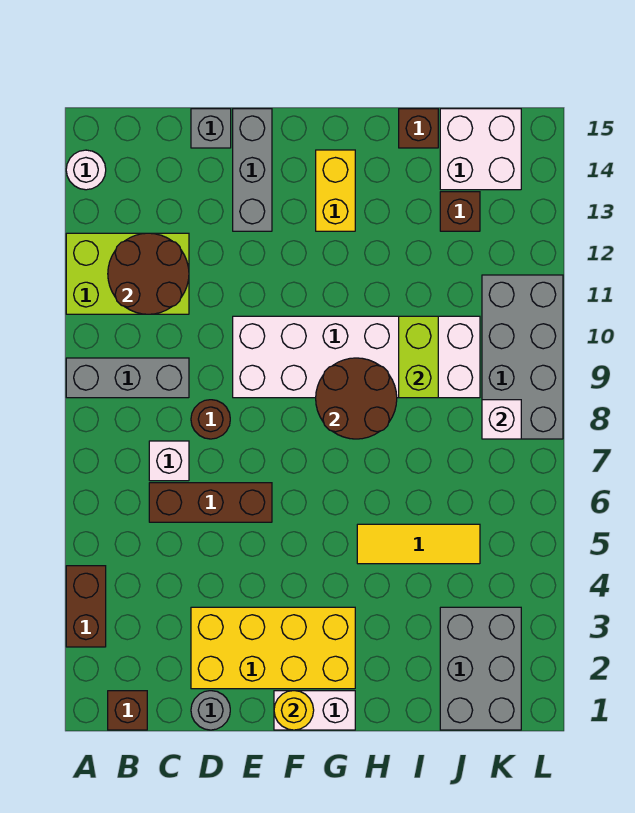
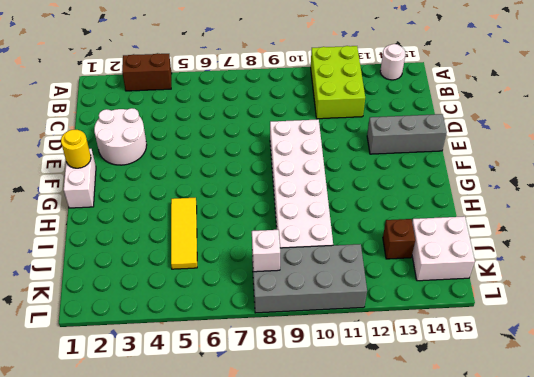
white 2x2 round brick [94,108,147,165] -> yellow 2x4 brick [191,607,355,689]
none -> grey 1x3 brick [66,358,189,398]
none -> brown 1x1 brick [108,691,147,730]
none -> brown 1x3 brick [149,483,272,522]

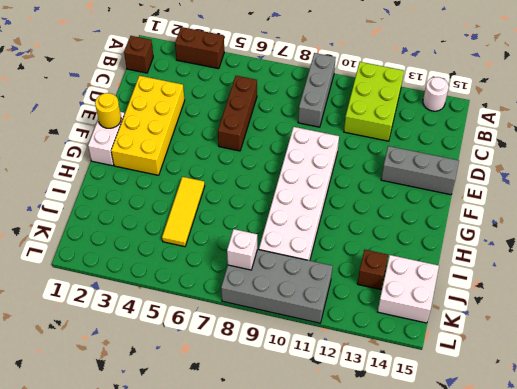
none -> white 1x1 brick [149,441,189,481]
none -> grey 1x1 round brick [191,691,230,730]
none -> brown 1x1 round brick [191,400,230,439]

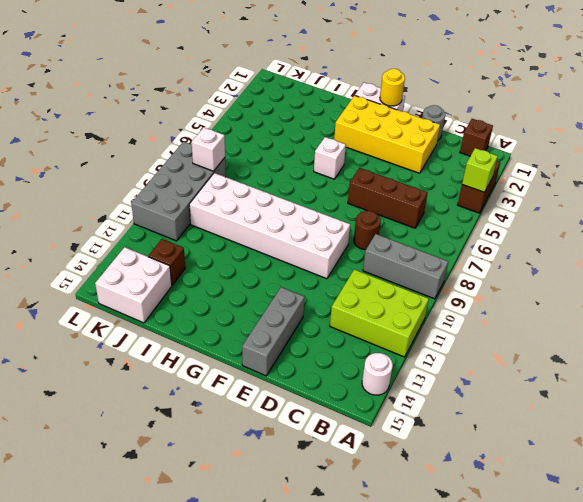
lime 1x1 brick [462,148,498,192] -> none
white 1x1 brick [314,137,346,179] -> white 1x1 brick moved to [149,441,189,481]
none -> grey 1x1 brick [191,109,231,148]
none -> yellow 1x2 brick [316,150,355,231]
none -> yellow 1x3 tile [357,524,480,564]

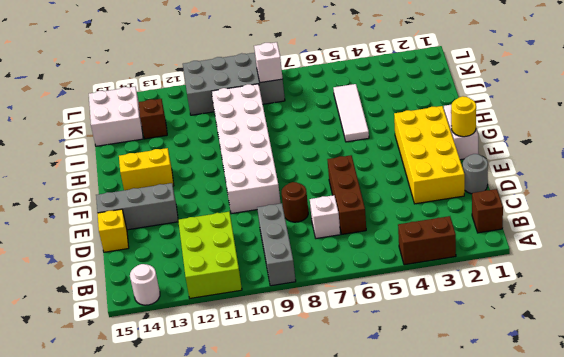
yellow 1x1 brick [97,209,129,252] -> grey 1x1 brick [191,109,231,148]
white 1x3 tile [333,84,369,142] -> yellow 1x3 tile [357,524,480,564]
none -> brown 1x1 brick [399,109,438,148]
none -> grey 2x3 brick [440,607,521,730]
none -> brown 2x2 round brick [108,233,189,314]

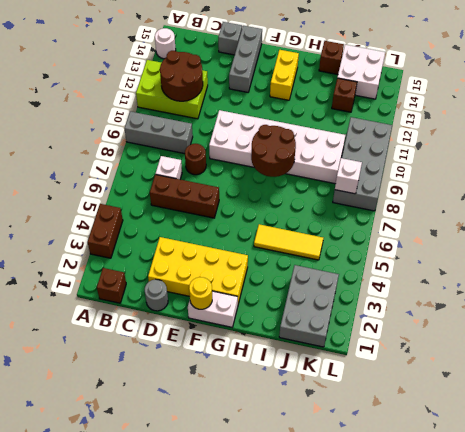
none -> lime 1x2 brick [399,316,438,398]

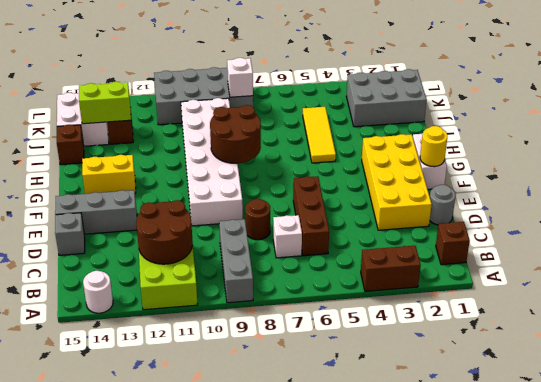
lime 1x2 brick [79,82,131,124] -> lime 1x2 brick moved to [399,316,438,398]

